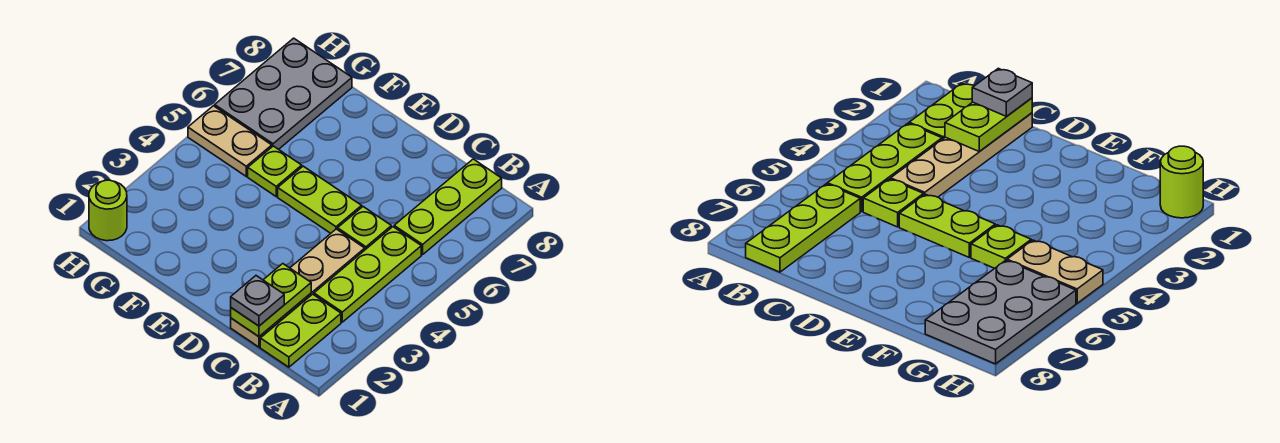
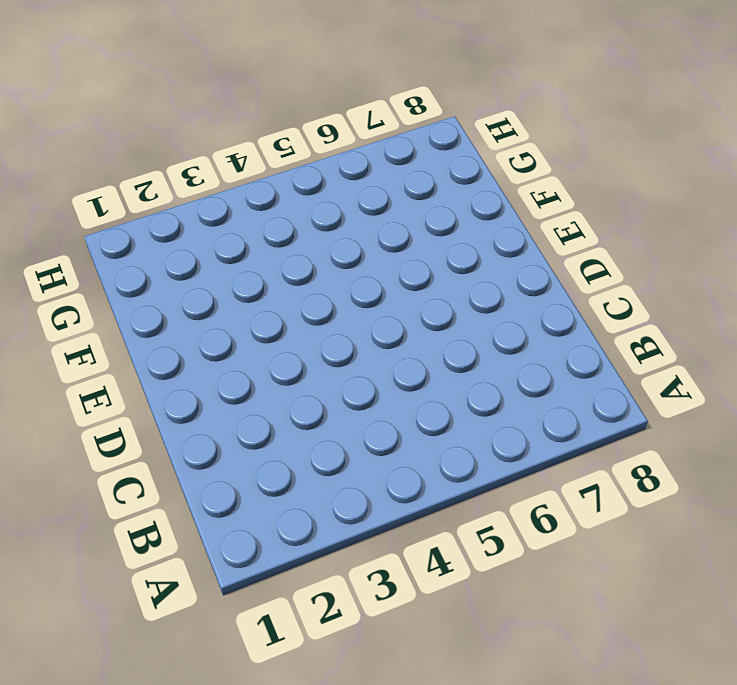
none -> lime 1x2 plate [260,294,341,367]
none -> lime 1x3 plate [314,227,421,322]
none -> lime 1x3 plate [394,159,502,254]

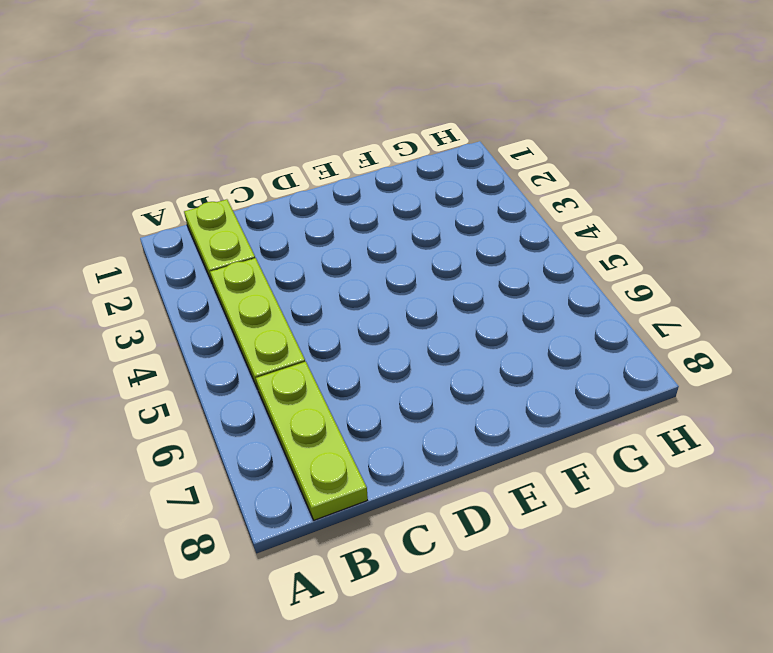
none -> tan 1x4 plate [231,229,365,347]
none -> lime 1x1 plate [338,207,391,250]
none -> lime 1x2 plate [278,166,362,233]

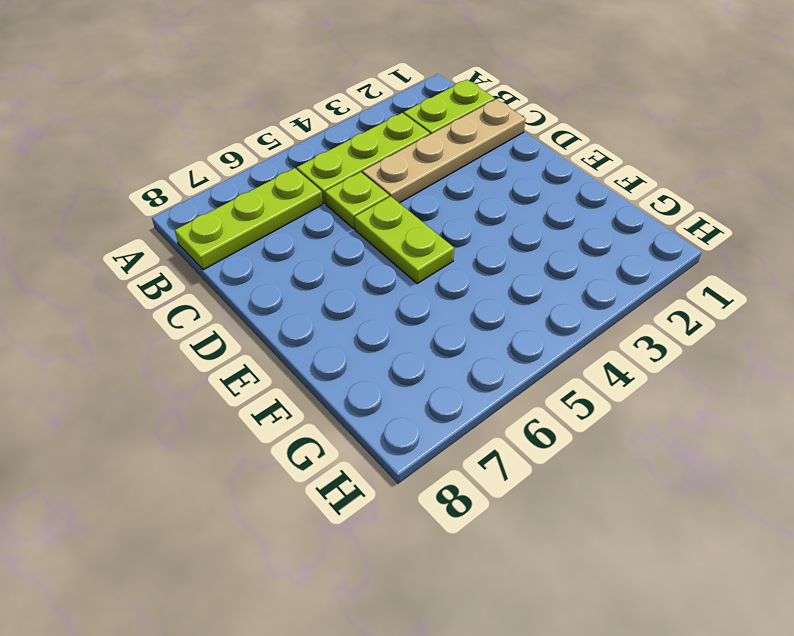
none -> lime 1x1 plate [248,146,302,196]
none -> tan 1x2 plate [188,106,272,176]
none -> grey 2x3 plate [215,38,352,149]

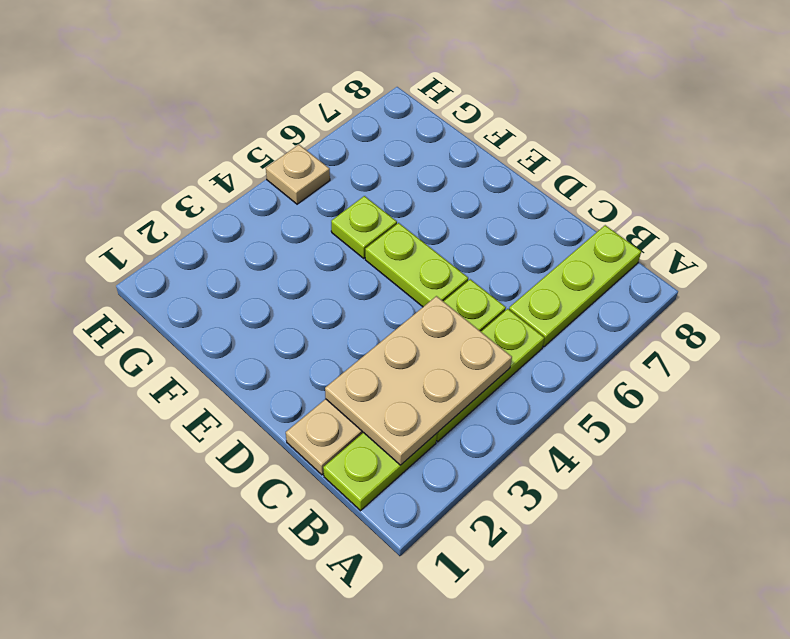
tan 2x3 plate [325,296,512,465] -> lime 1x2 plate [231,264,311,337]
tan 1x1 plate [266,145,330,204] -> tan 1x2 plate [188,106,272,176]
none -> grey 2x3 plate [215,38,352,149]
none -> lime 1x1 round brick [89,180,127,241]
none -> grey 1x1 plate [231,276,284,326]

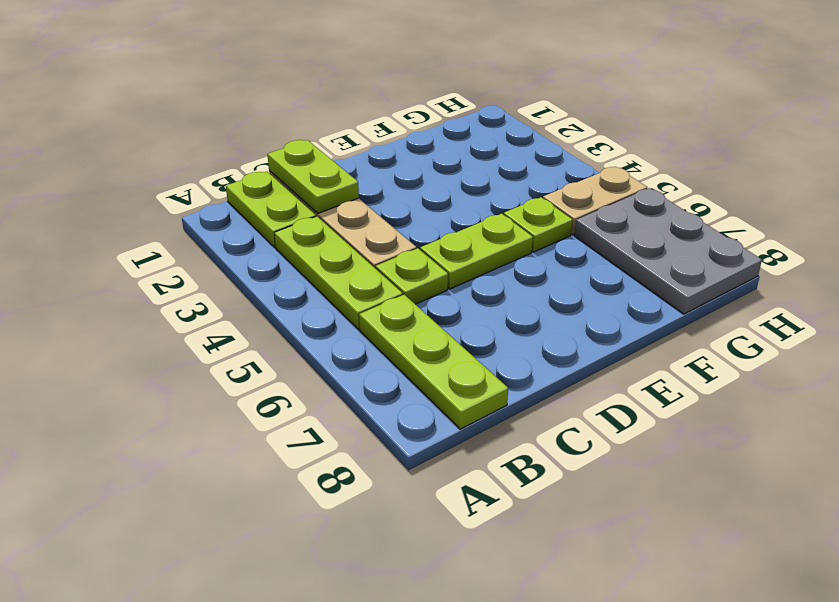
none -> lime 1x1 round brick [89,180,127,241]
none -> grey 1x1 plate [231,276,284,326]

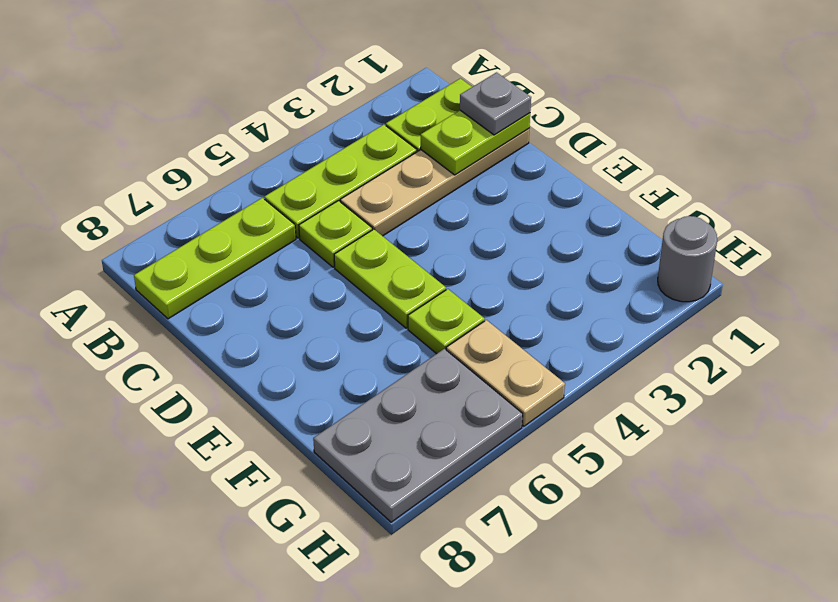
grey 1x1 round brick [658,216,717,302] -> lime 1x1 round brick [89,180,127,241]

